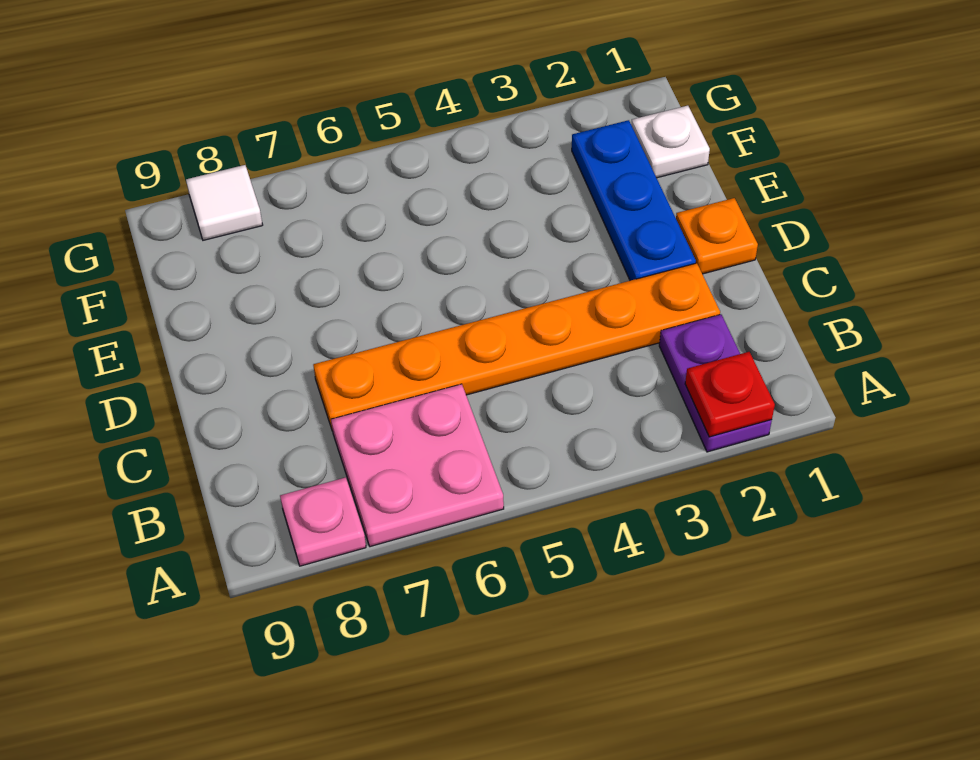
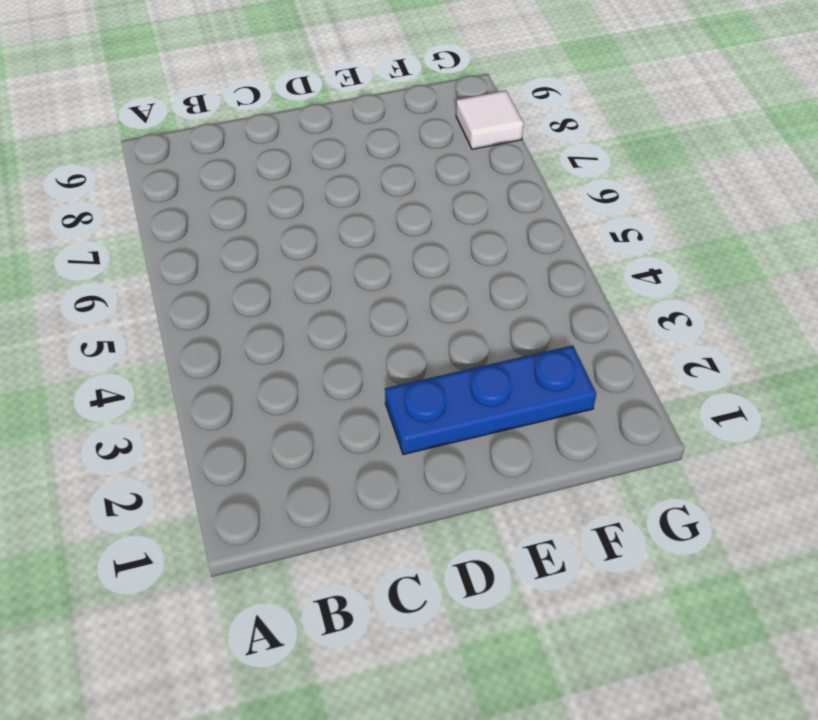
none -> purple 1x2 plate [659,314,772,452]
none -> pink 2x2 plate [331,384,504,547]

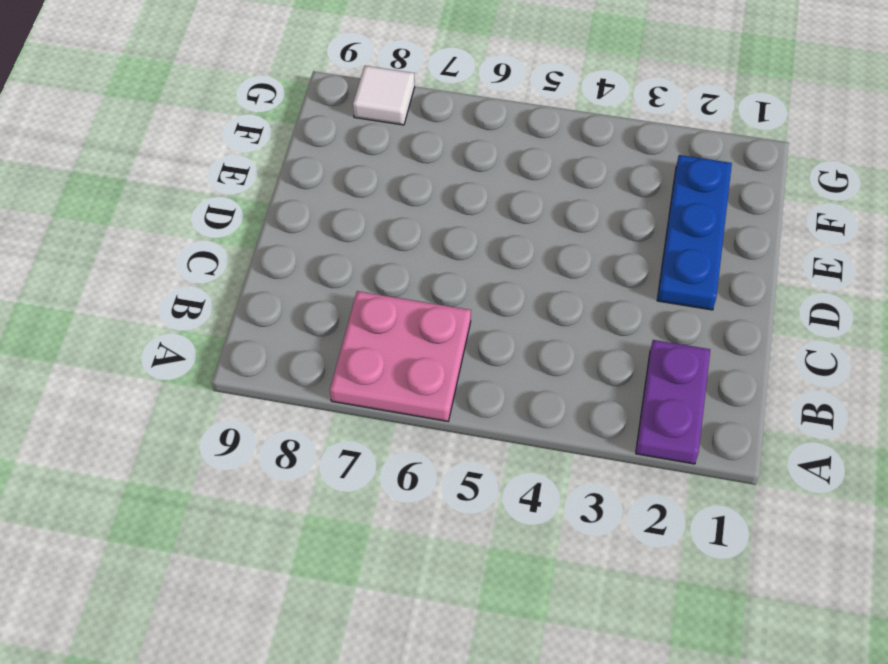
none -> pink 1x1 plate [280,477,366,566]
none -> orange 1x6 plate [313,263,720,431]

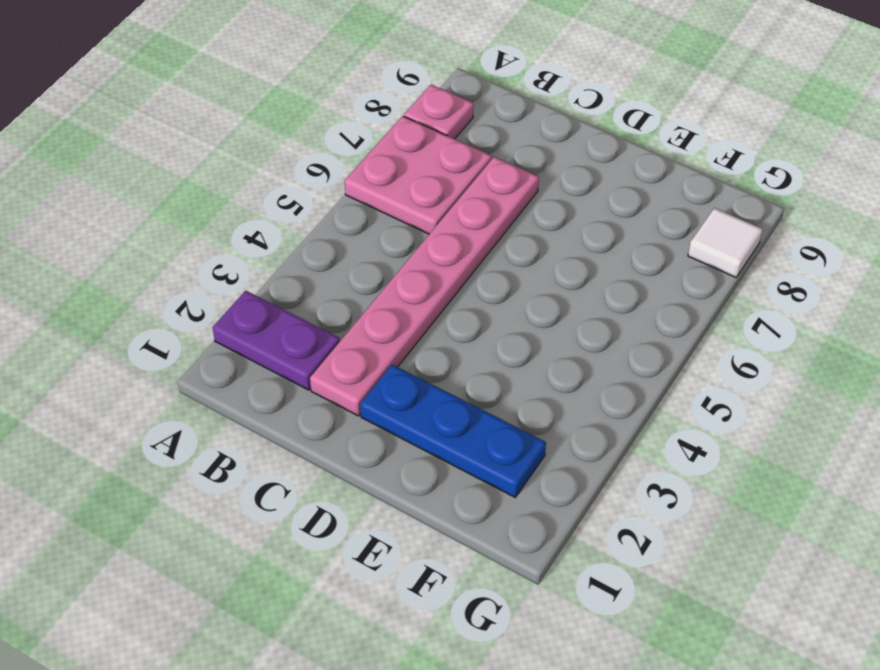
pink 1x6 plate [310,157,539,416] -> orange 1x6 plate [313,263,720,431]
none -> orange 1x1 plate [676,198,758,274]
none -> white 1x1 plate [631,106,710,178]

